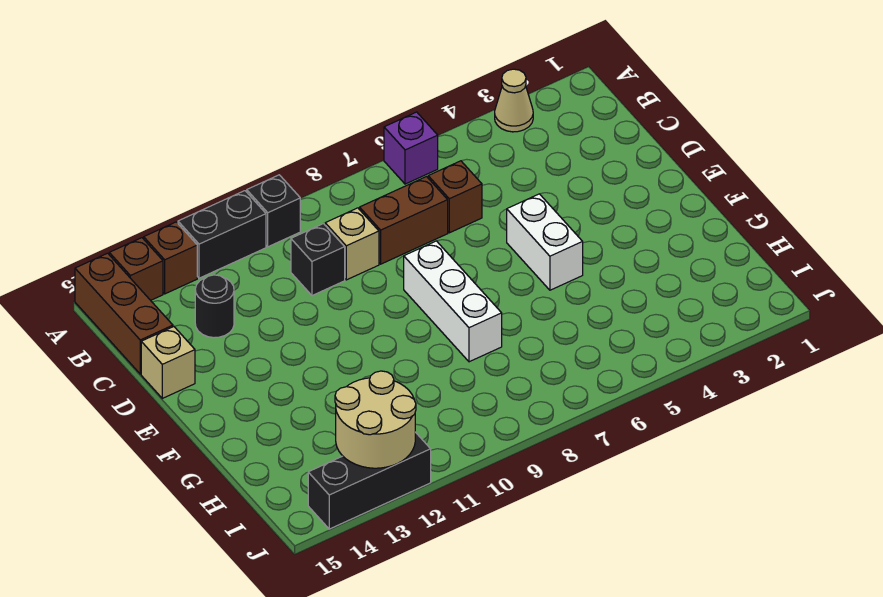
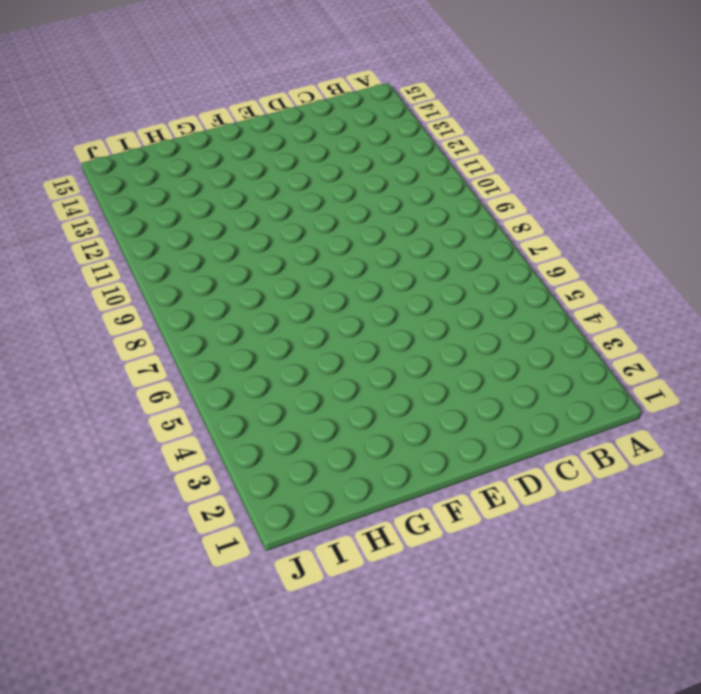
none -> tan 1x1 cone [495,69,533,132]
none -> purple 1x1 brick [384,112,438,184]
none -> black 1x1 brick [247,175,300,247]

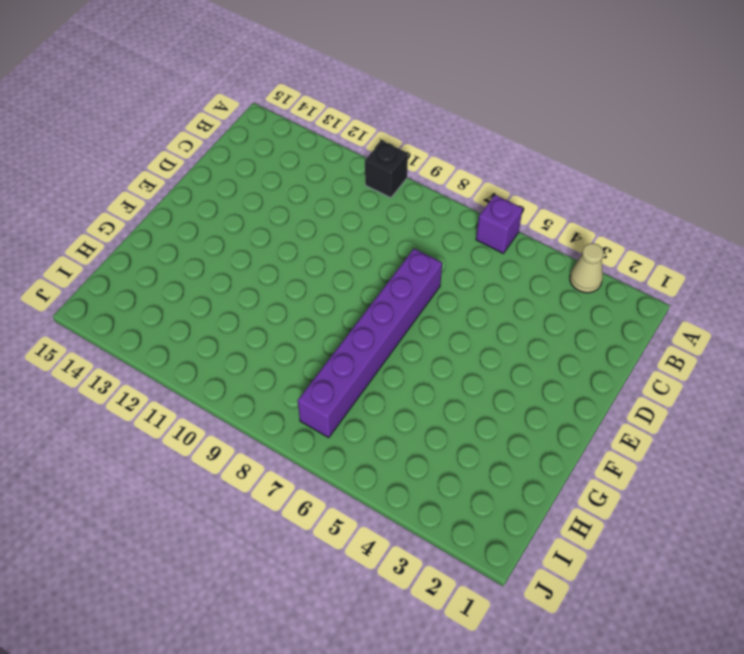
purple 1x6 brick [298,249,442,437] -> none
none -> black 1x2 brick [178,191,266,278]
none -> brown 1x1 brick [144,222,197,294]
none -> brown 1x1 brick [109,238,163,300]

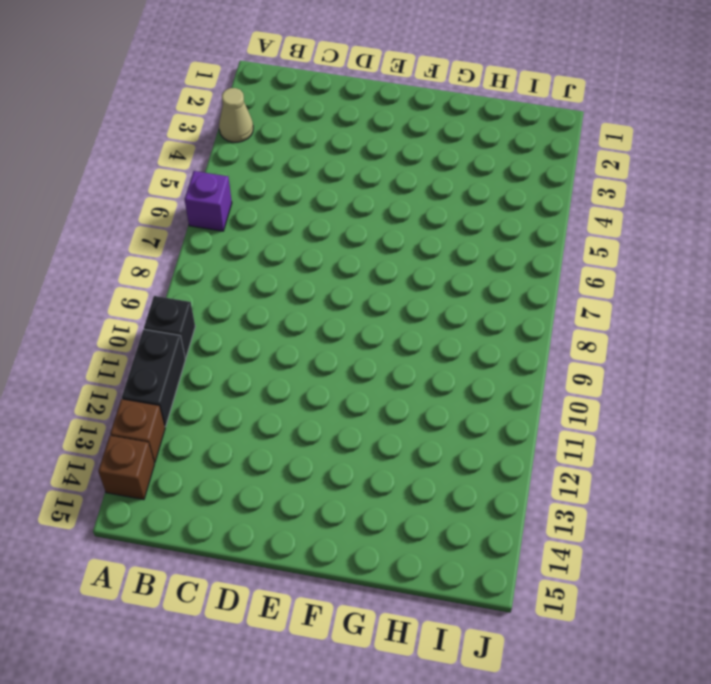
none -> brown 1x3 brick [75,253,173,374]
none -> brown 1x1 brick [428,161,482,233]
none -> brown 1x2 brick [360,176,448,264]

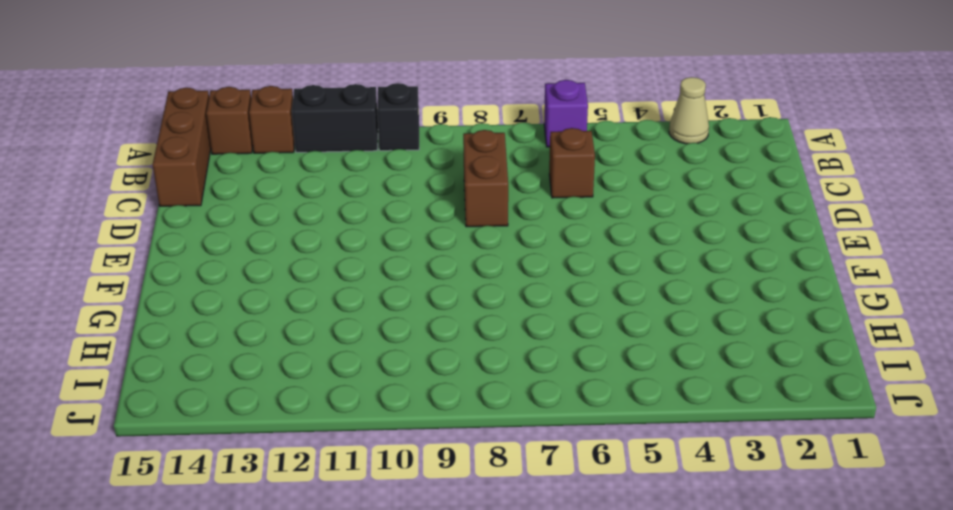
brown 1x2 brick [463,130,508,227] -> brown 1x2 brick turned to [360,176,448,264]
none -> tan 1x1 brick [325,208,379,280]
none -> black 1x1 brick [291,224,345,296]
none -> black 1x1 round brick [195,275,234,338]

